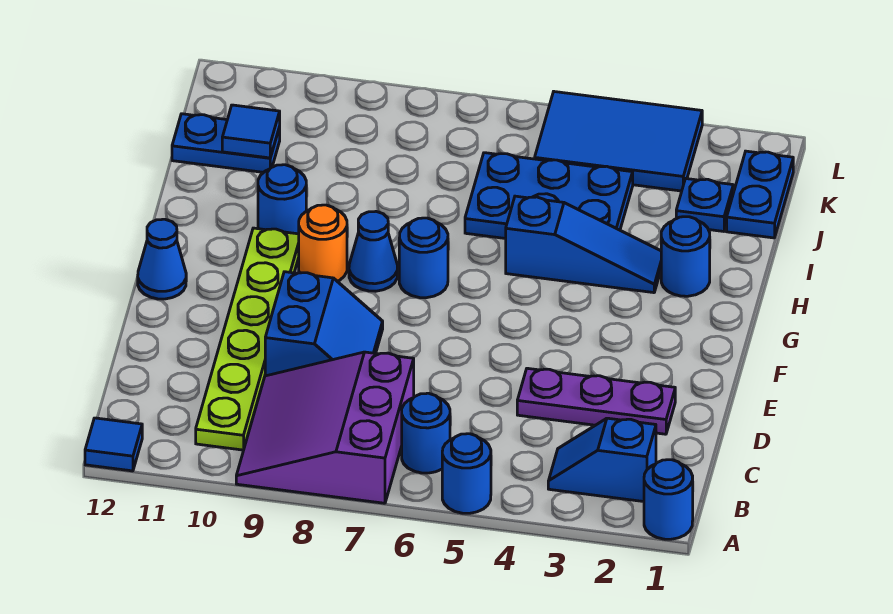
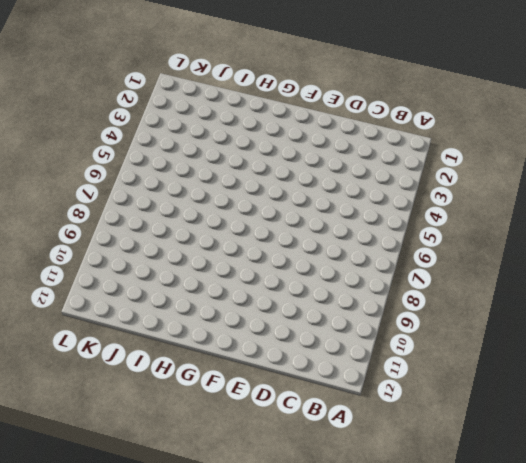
none -> blue 1x1 round brick [644,460,693,539]
none -> blue 1x1 round brick [442,434,491,513]
none -> purple 3x3 slope [236,352,414,503]

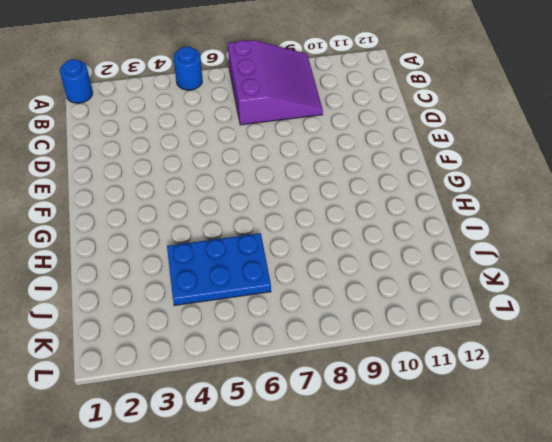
none -> blue 1x1 tile [85,418,142,471]
none -> blue 1x2 slope [548,418,656,502]
none -> blue 1x1 round brick [402,393,450,473]

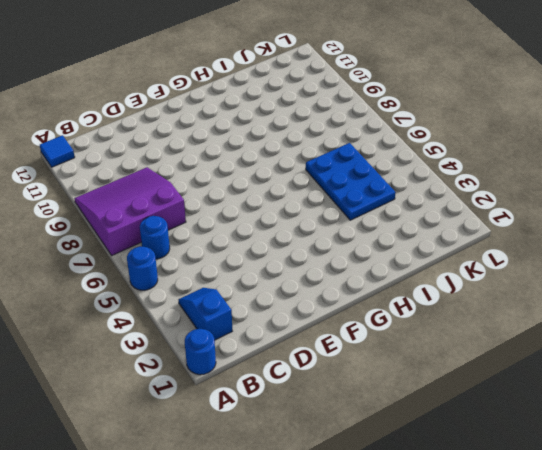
none -> lime 1x6 plate [196,228,299,450]
none -> purple 1x3 plate [517,368,675,434]
none -> blue 2x2 slope [265,272,383,376]

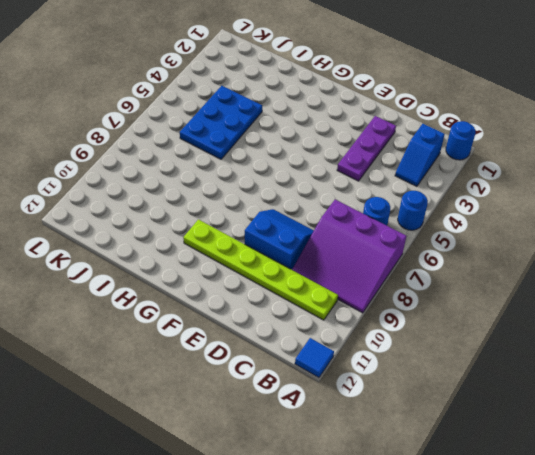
none -> blue 1x1 cone [138,219,186,299]
none -> blue 1x1 round brick [399,218,448,298]
none -> blue 1x1 cone [349,212,398,291]

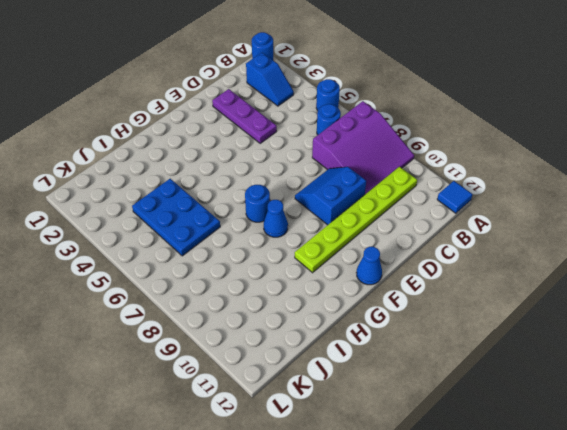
none -> orange 1x1 round brick [299,205,347,281]
none -> blue 1x1 round brick [661,217,710,296]
none -> blue 1x3 slope [506,196,661,293]

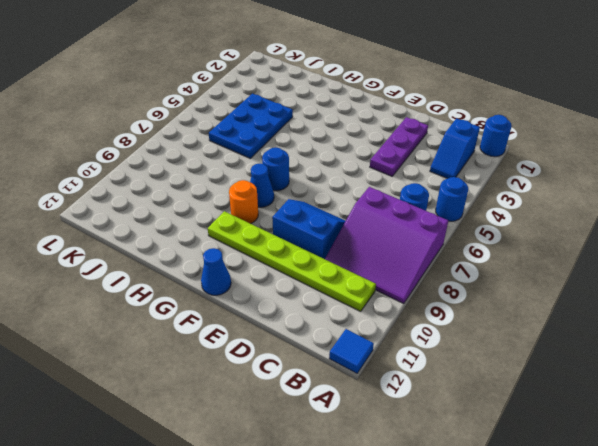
none -> blue 1x1 round brick [661,217,710,296]
none -> blue 1x3 slope [506,196,661,293]
none -> blue 1x1 round brick [258,165,306,234]

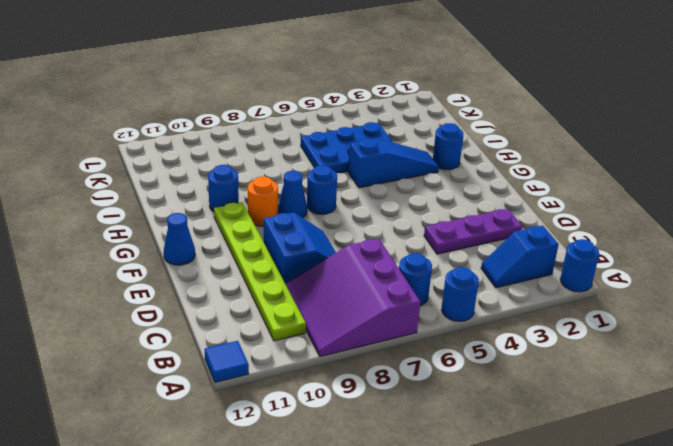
none -> blue 1x2 plate [727,151,793,238]
none -> blue 1x1 plate [676,179,733,231]
none -> blue 1x2 plate [172,114,280,172]

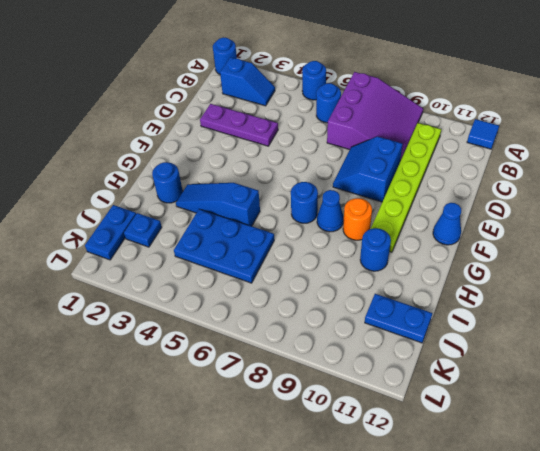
none -> blue 2x3 tile [535,92,702,191]
none -> blue 1x1 tile [222,105,280,158]

